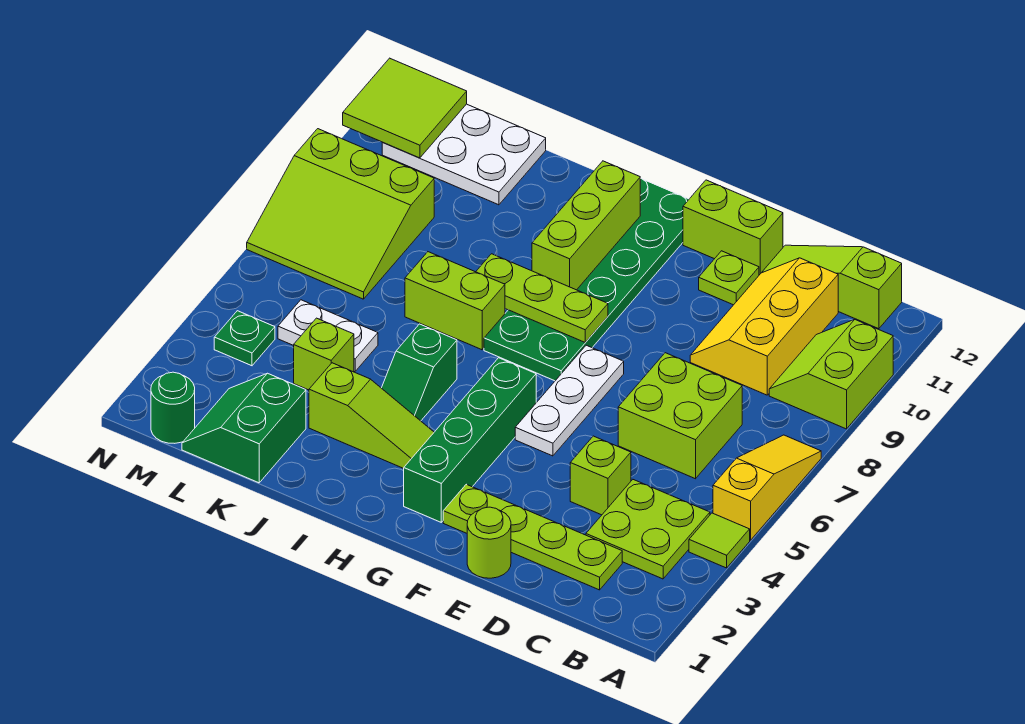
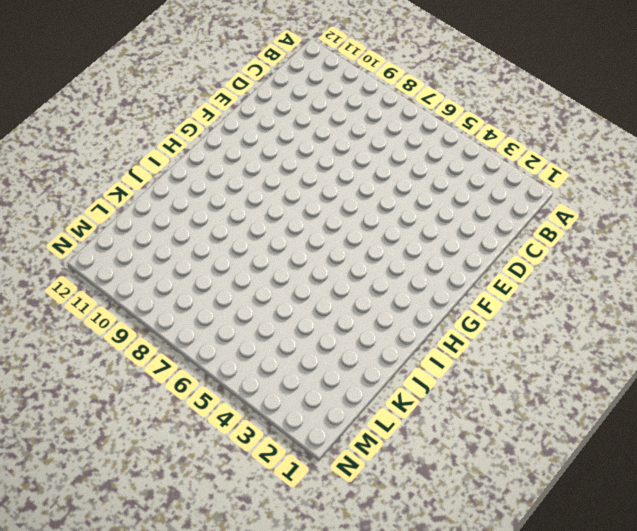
none -> lime 1x1 tile [689,513,750,568]
none -> yellow 1x3 slope [713,435,821,540]
none -> lime 2x2 slope [769,320,893,429]

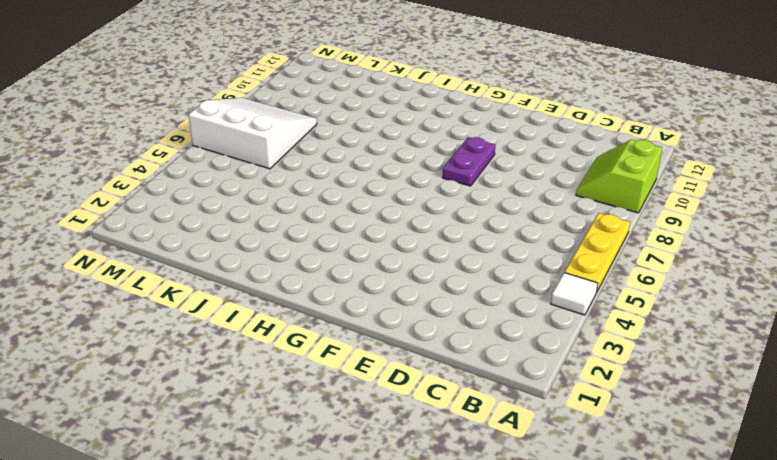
white 1x1 tile [551,273,598,315] -> lime 1x1 tile [689,513,750,568]
yellow 1x3 plate [565,213,630,291] -> yellow 1x3 slope [713,435,821,540]
purple 1x2 plate [442,137,495,186] -> none
white 3x3 slope [189,98,317,169] -> lime 3x3 slope [247,129,434,299]
none -> lime 2x2 plate [586,480,710,579]
none -> lime 1x3 slope [762,245,902,329]
none -> lime 1x4 plate [443,484,622,590]

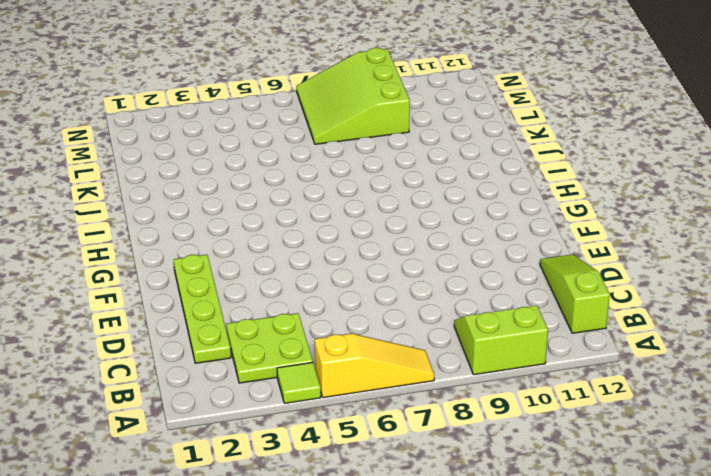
none -> lime 2x2 brick [618,353,742,479]
none -> yellow 2x3 slope [690,258,838,395]
none -> lime 1x1 brick [570,436,631,515]

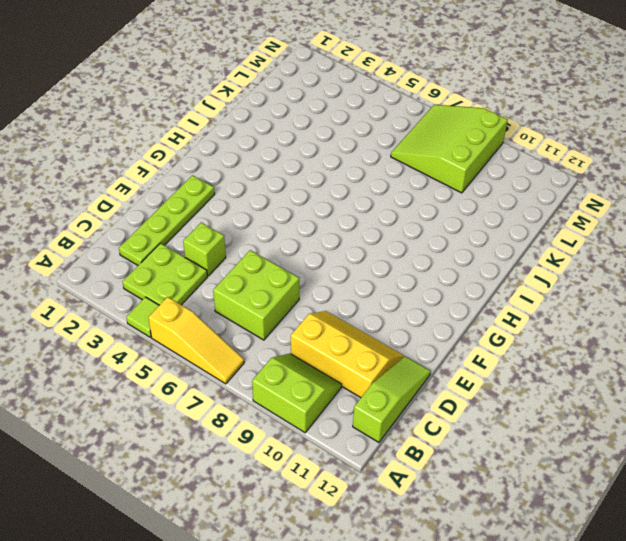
none -> lime 1x1 round brick [467,507,511,578]
none -> lime 1x1 plate [699,251,759,305]
none -> lime 1x2 brick [683,180,783,275]

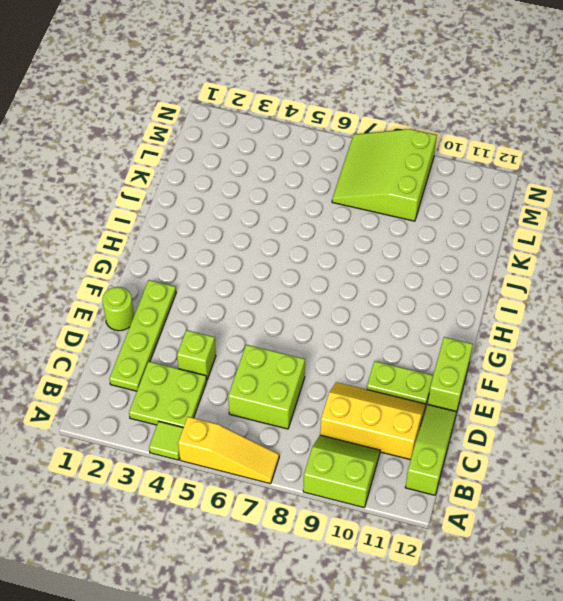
lime 1x2 plate [367,361,433,404] -> lime 1x1 plate [699,251,759,305]
none -> white 1x3 plate [515,345,624,456]
none -> green 1x4 brick [404,358,536,522]
none -> green 2x6 plate [484,178,689,381]

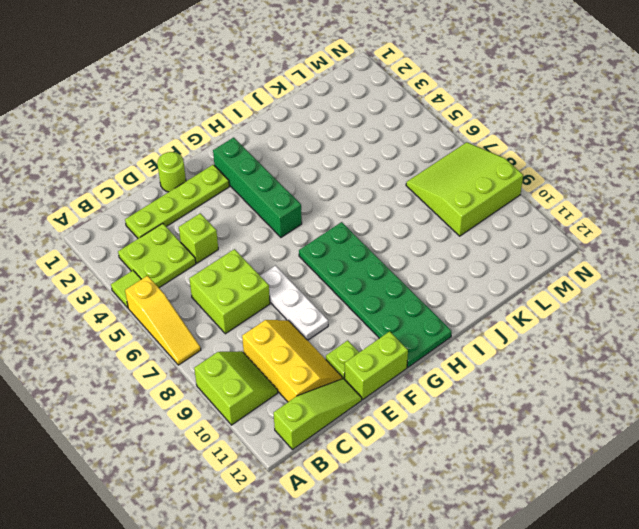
white 1x3 plate [260,266,328,340] -> white 1x3 plate moved to [515,345,624,456]
none -> lime 1x3 slope [309,363,434,468]
none -> green 1x2 slope [382,324,457,421]
none -> lime 1x2 brick [405,252,505,350]

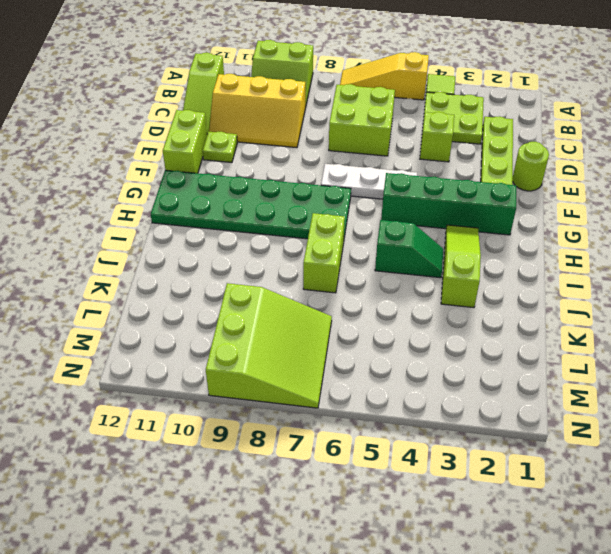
none -> green 2x2 slope [182,373,306,483]
none -> lime 1x1 brick [294,318,354,390]
none -> white 1x2 plate [278,300,378,372]

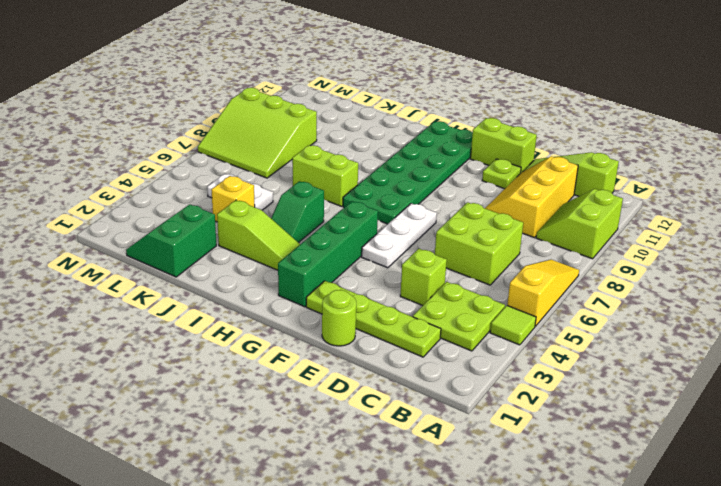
yellow 1x1 brick [211,176,255,222] -> lime 1x1 brick [294,318,354,390]
none -> white 2x3 plate [382,104,546,205]
none -> green 1x1 round brick [151,372,195,443]
none -> green 1x1 plate [214,311,275,366]

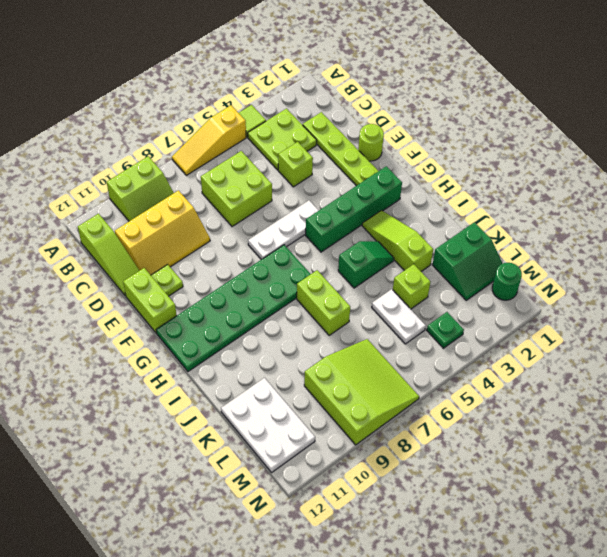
none -> lime 1x3 plate [476,254,608,342]
none -> lime 1x3 brick [532,161,640,290]
none -> lime 2x2 tile [343,58,467,158]

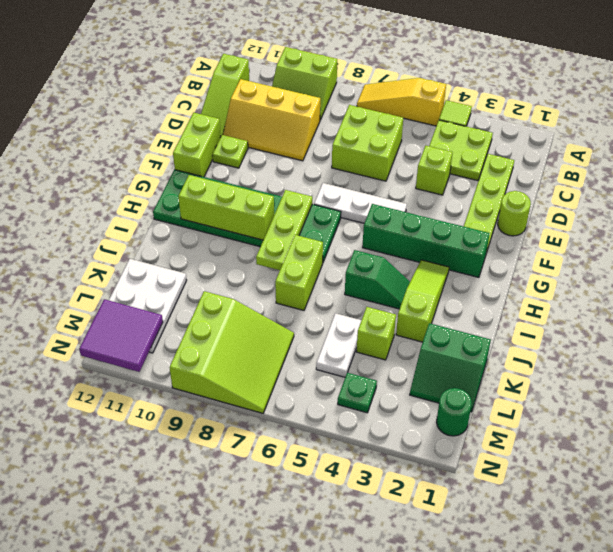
purple 2x2 tile [79,299,163,372] -> lime 2x2 tile [343,58,467,158]

